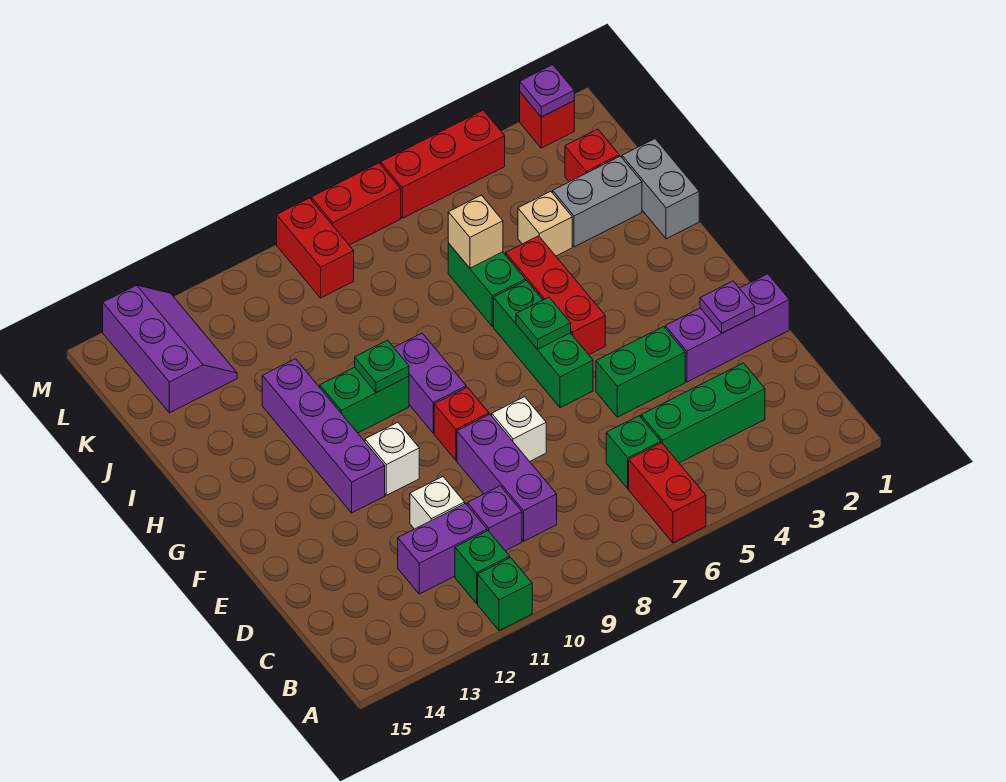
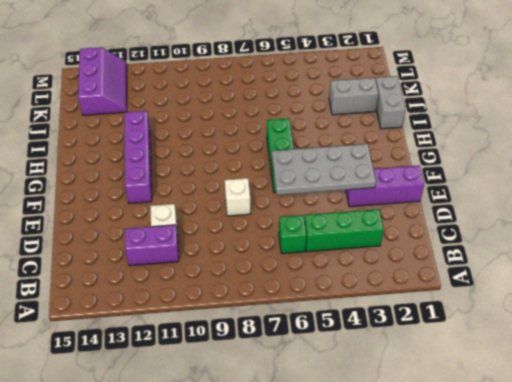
grey 2x4 plate [272,144,376,195] -> none
none -> red 1x2 brick [629,443,706,543]
none -> green 1x1 brick [478,558,532,631]
none -> green 1x1 brick [455,531,510,603]
none -> purple 1x3 brick [457,414,557,541]

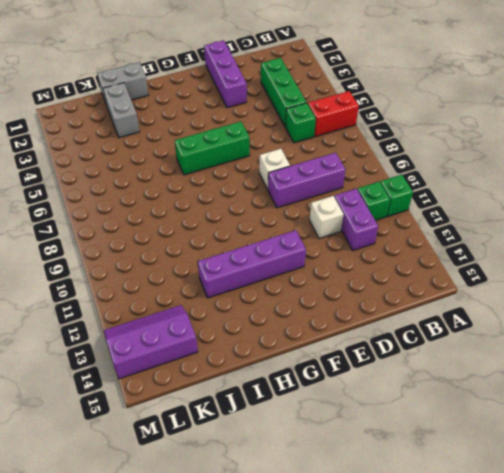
none -> purple 1x1 brick [467,486,522,551]
none -> green 1x2 brick [596,327,685,417]
none -> red 1x1 brick [434,387,489,460]
none -> white 1x1 brick [365,422,419,495]

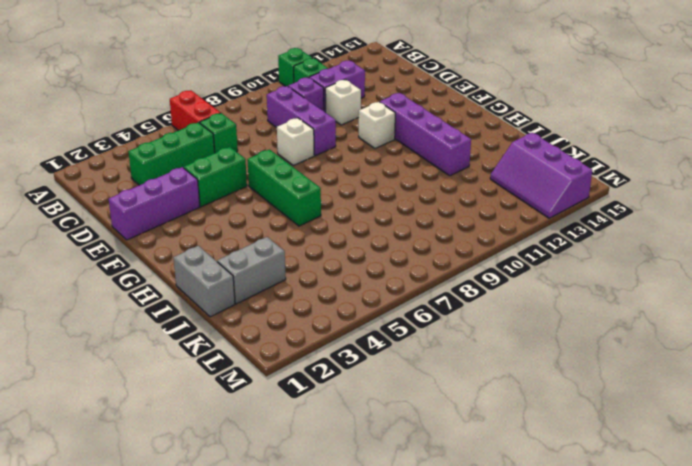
none -> red 1x1 brick [434,387,489,460]
none -> red 1x3 brick [506,236,605,355]
none -> purple 1x2 brick [394,333,466,433]
none -> green 1x2 brick [320,367,409,433]

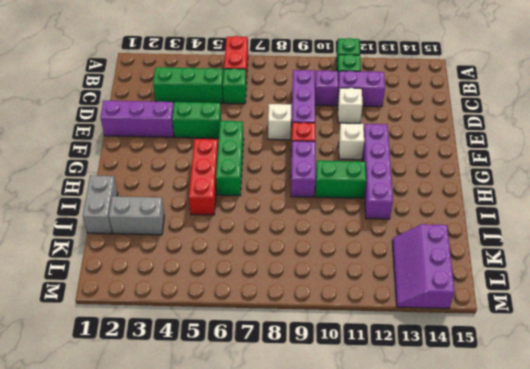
none -> green 1x2 brick [448,243,526,326]
none -> tan 1x1 brick [518,191,572,256]
none -> red 1x1 brick [565,129,619,182]
none -> red 1x2 brick [277,198,354,298]

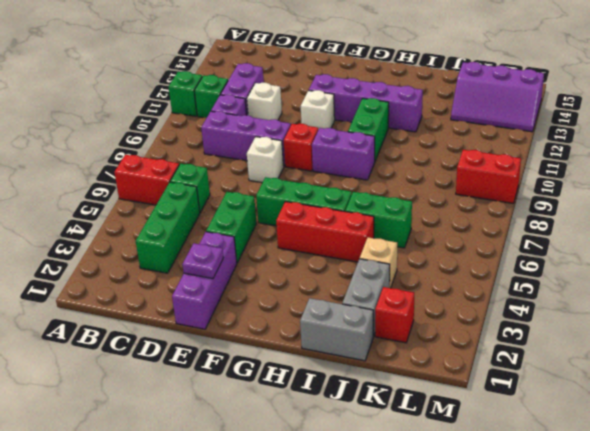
none -> red 1x1 brick [520,92,574,148]
none -> red 1x3 brick [381,110,505,218]
none -> red 1x2 brick [311,163,401,245]
none -> green 1x1 plate [516,297,571,349]

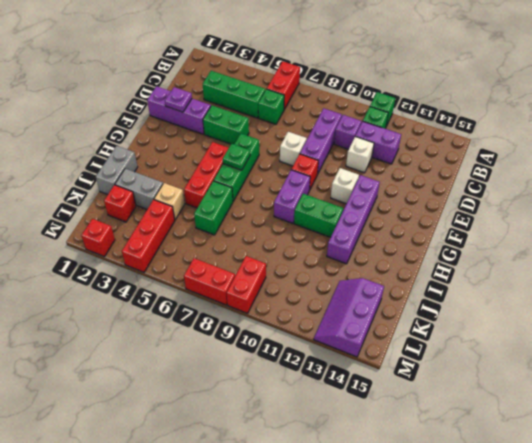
red 1x3 brick [122,199,175,272] -> red 1x3 brick turned to [381,110,505,218]
none -> green 1x1 plate [355,340,409,393]
none -> tan 1x1 brick [448,195,503,268]
none -> purple 1x1 plate [520,65,574,117]

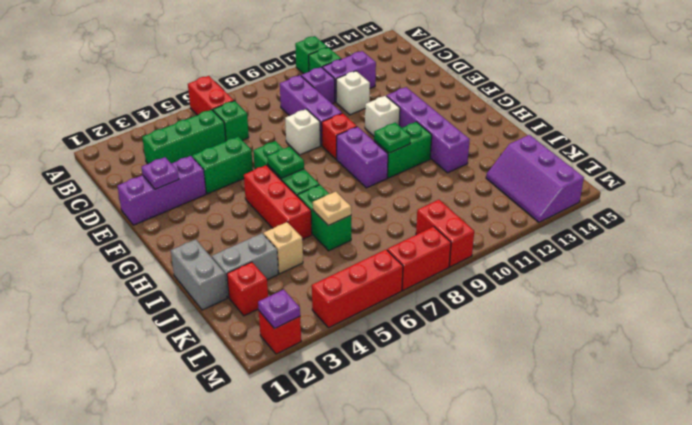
tan 1x1 plate [313,192,351,225] -> tan 1x1 brick [448,195,503,268]

